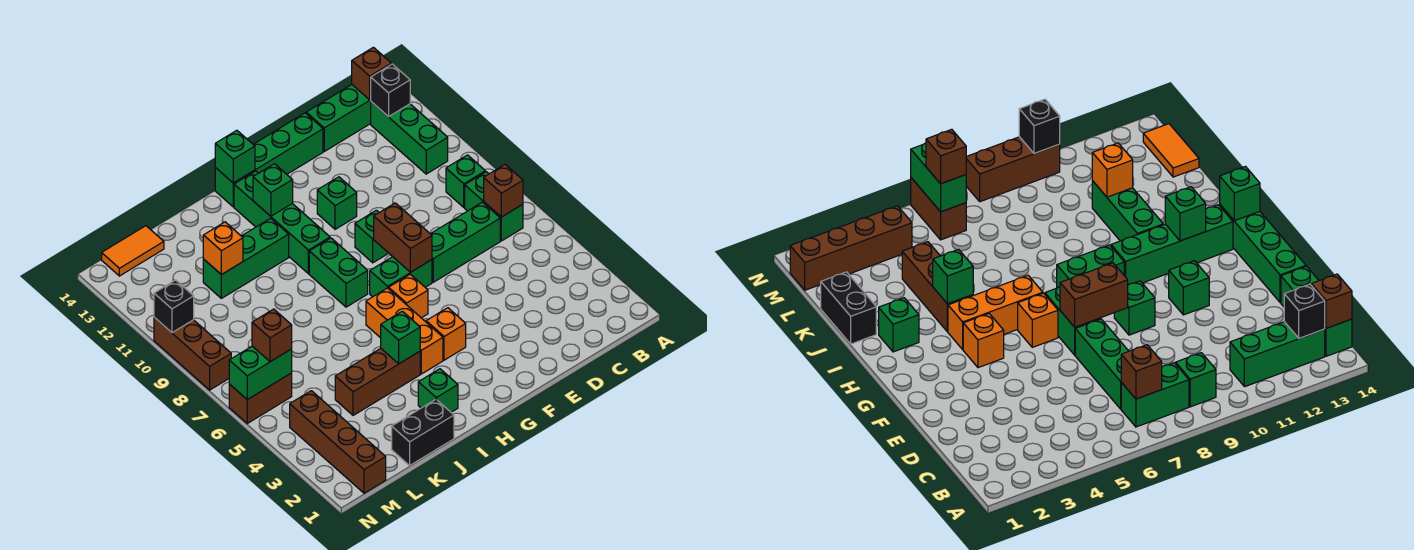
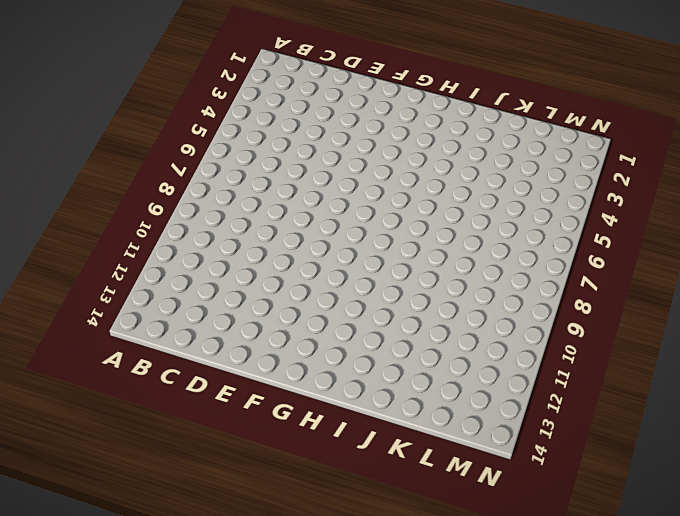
none -> green 1x2 brick [465,172,523,241]
none -> green 1x1 brick [446,155,485,207]
none -> green 1x3 brick [371,102,448,174]
none -> green 1x3 brick [306,85,371,151]

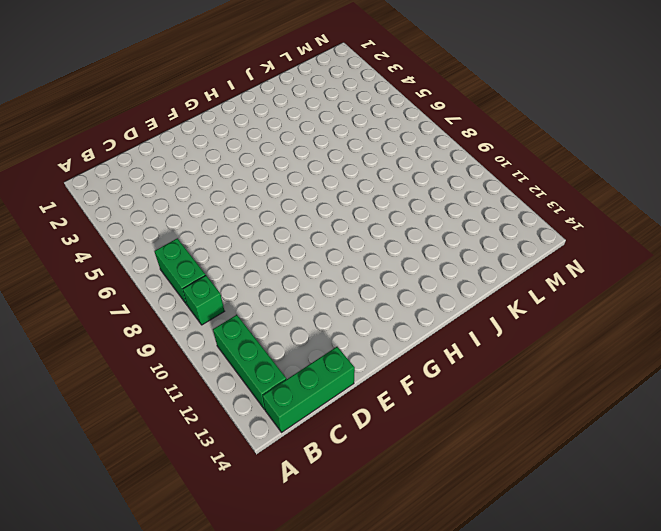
none -> green 1x3 brick [431,202,500,282]
none -> green 1x4 brick [215,113,323,207]
none -> green 1x2 brick [370,257,432,297]
none -> green 1x1 brick [355,210,388,263]

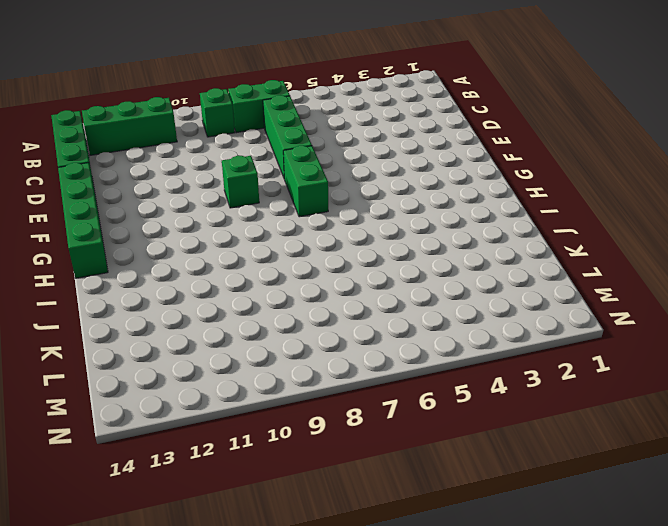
none -> green 1x1 brick [317,177,357,229]
none -> orange 1x1 brick [426,308,466,360]
none -> orange 1x1 brick [389,274,428,318]
none -> orange 1x3 brick [366,288,443,374]

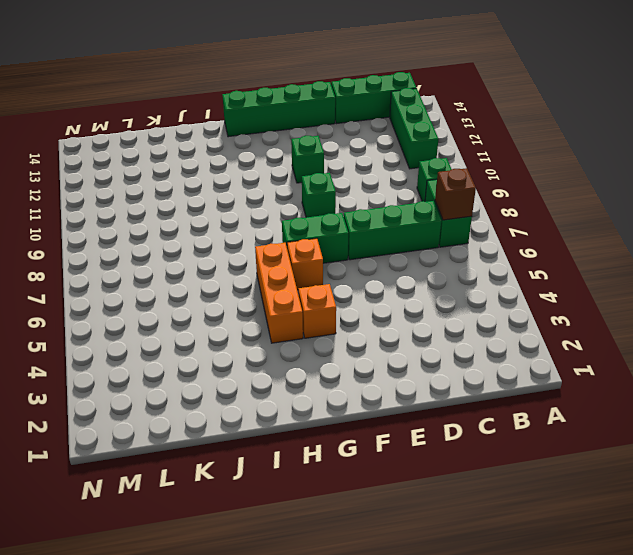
none -> green 1x2 brick [309,238,368,307]
none -> green 1x4 brick [234,171,330,274]
none -> green 1x1 brick [418,369,458,412]
none -> brown 1x3 brick [335,348,420,415]

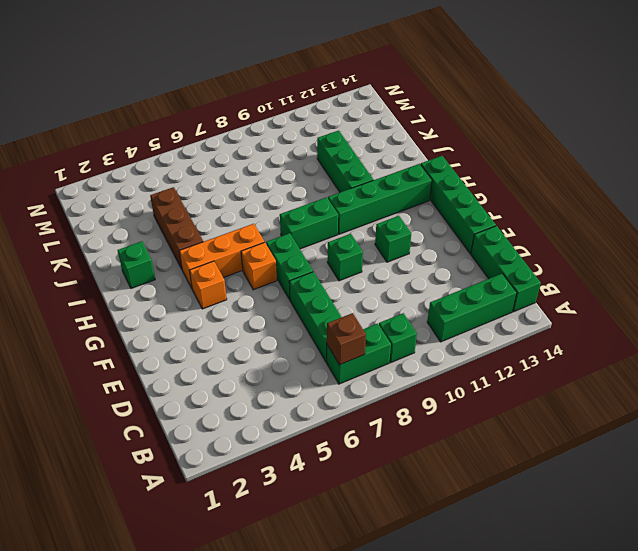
none -> black 1x2 brick [392,400,454,465]
none -> orange 1x2 tile [102,226,164,276]
none -> brown 1x4 brick [290,391,386,493]
none -> brown 1x2 brick [229,373,292,423]

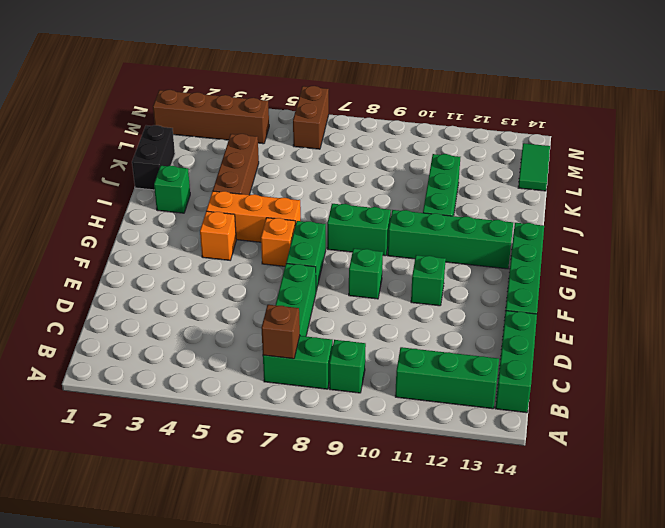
green 1x2 tile [518,143,550,191] -> orange 1x2 tile [102,226,164,276]
none -> brown 1x3 brick [154,317,231,390]
none -> black 1x1 brick [371,64,410,117]
none -> brown 1x1 brick [352,47,391,100]
none -> brown 1x2 brick [374,203,432,272]

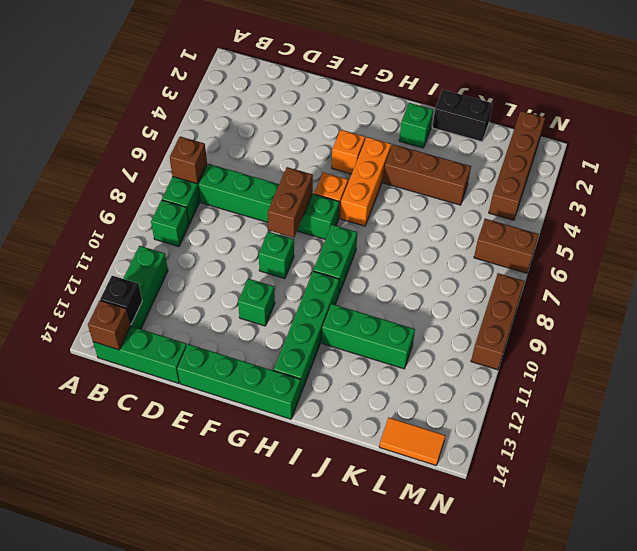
none -> green 1x1 brick [253,164,293,216]
none -> green 1x1 brick [215,130,255,183]
none -> green 1x1 brick [381,311,420,364]
none -> orange 1x1 brick [203,222,243,275]

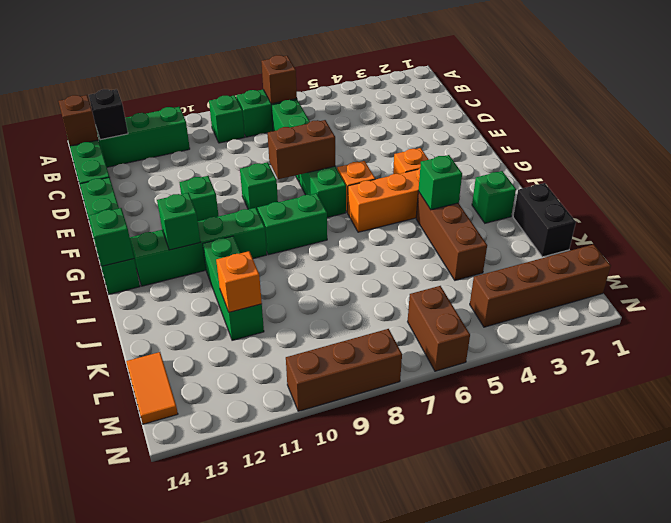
none -> green 1x2 brick [229,346,292,400]
none -> black 1x1 brick [154,280,194,333]
none -> brown 1x1 brick [252,309,292,362]

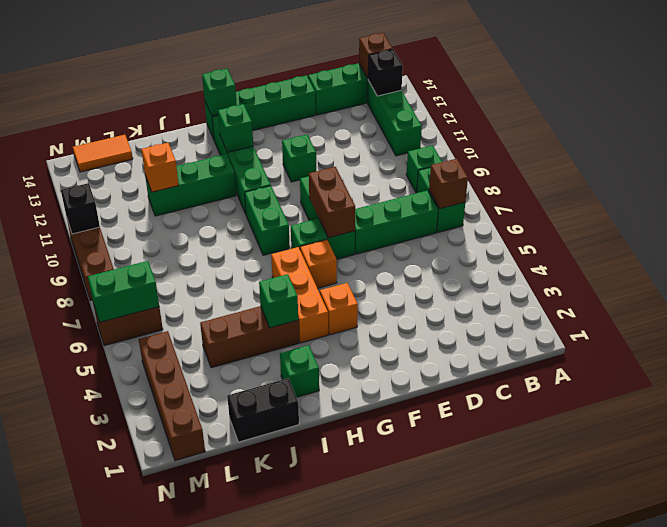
none -> brown 1x1 brick [252,309,292,362]

